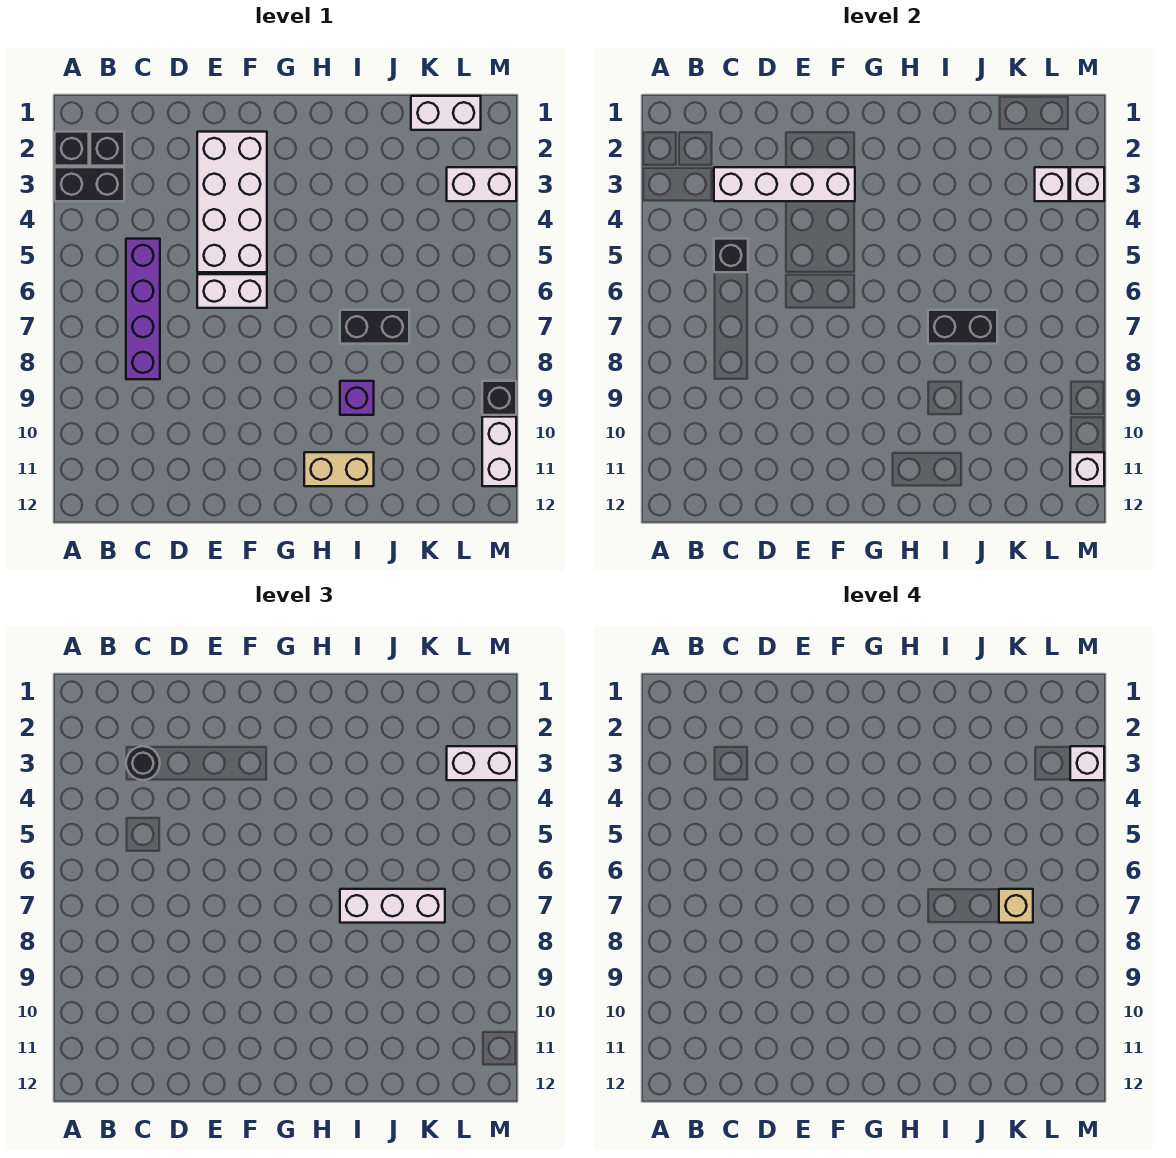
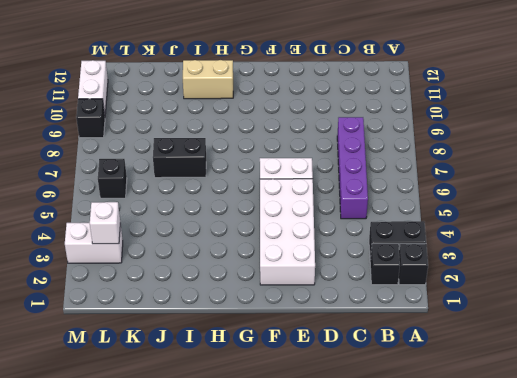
black 1x1 brick [98,159,127,198] -> black 1x1 brick moved to [714,239,748,272]
none -> purple 1x1 brick [340,381,374,415]
none -> white 1x2 brick [411,96,481,130]
none -> white 1x4 brick [714,167,855,201]

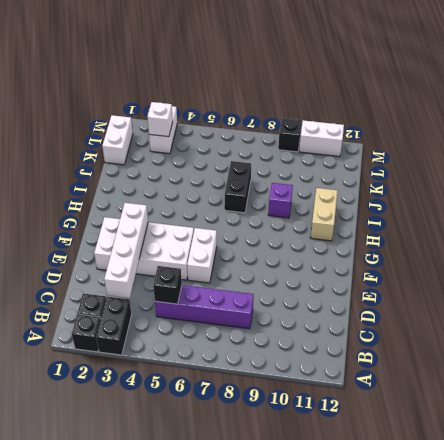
none -> black 1x2 brick [928,310,997,344]
none -> white 1x1 brick [1070,167,1104,201]
none -> white 1x1 brick [1070,452,1104,486]

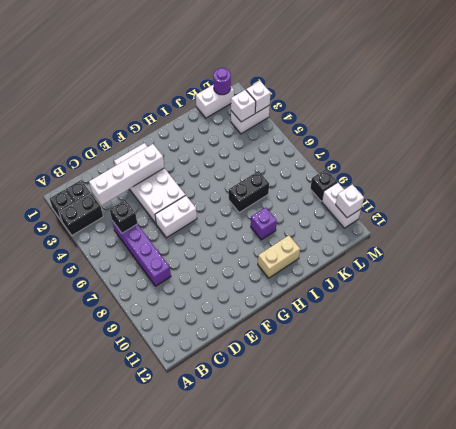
purple 1x1 round brick [213,68,231,95] -> none
none -> black 1x2 brick [928,310,997,344]
none -> black 1x1 round brick [126,746,160,780]
none -> white 1x3 brick [340,889,445,923]

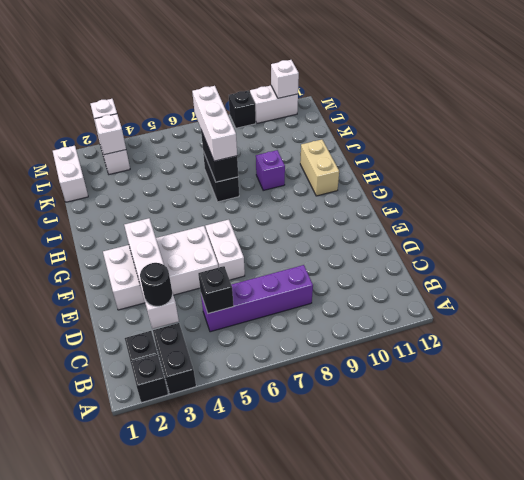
none -> white 1x2 brick [447,746,516,780]
none -> tan 1x1 brick [999,889,1033,923]
none -> white 1x1 brick [1070,746,1104,780]

